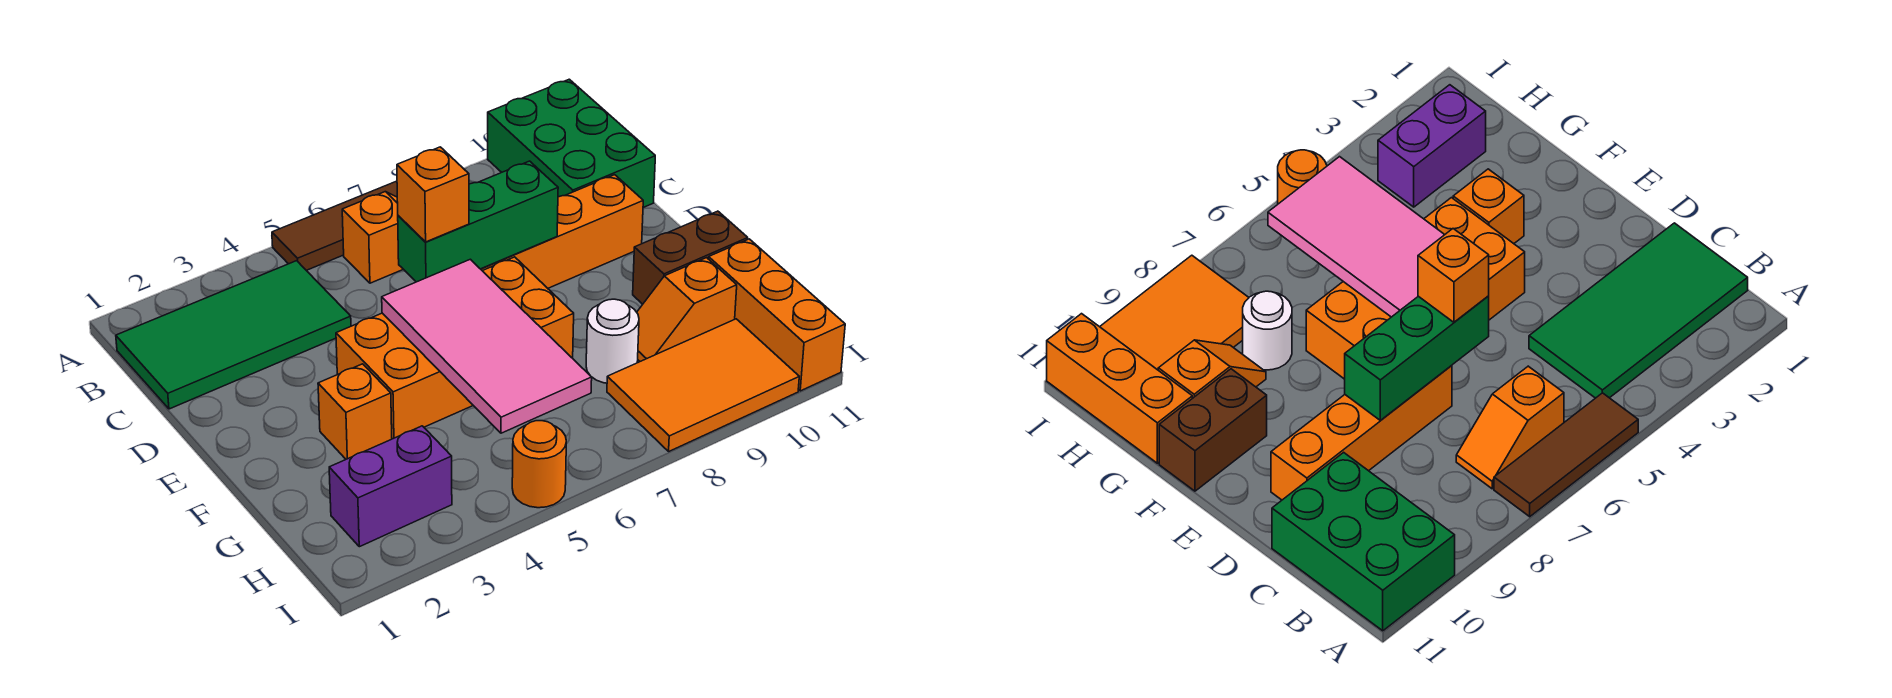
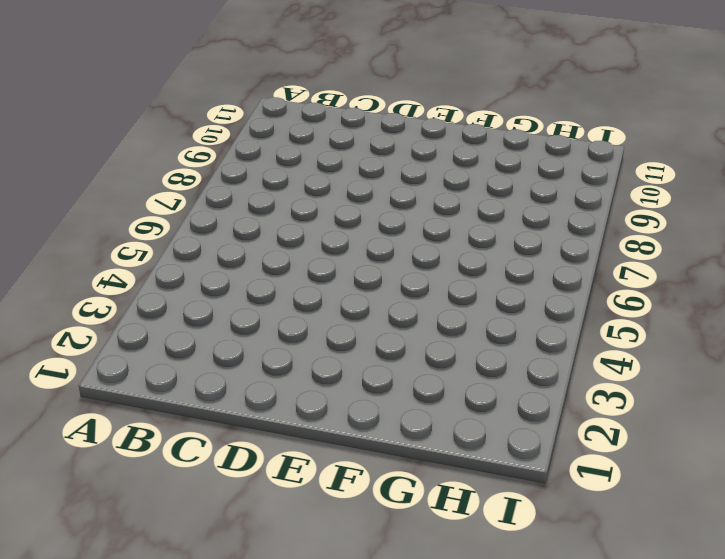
none -> brown 1x3 tile [272,181,397,270]
none -> green 2x3 brick [488,79,655,208]
none -> green 2x4 tile [116,261,351,409]

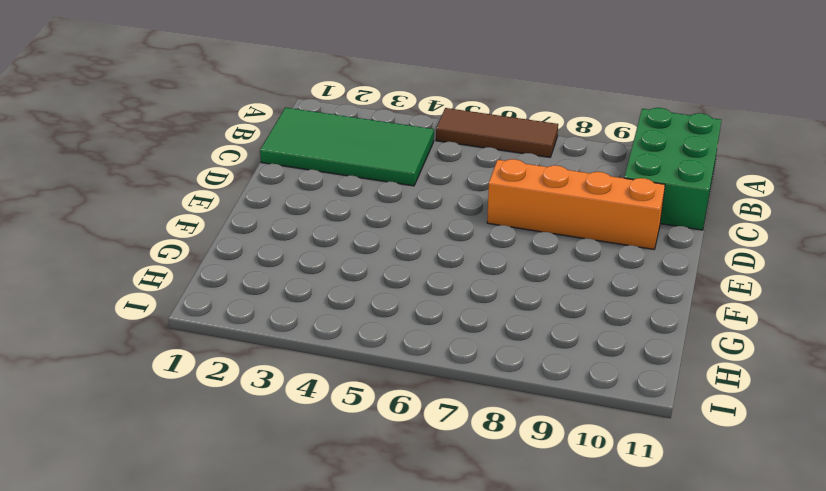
none -> orange 1x2 slope [342,192,403,283]
none -> orange 2x4 brick [336,257,574,439]
none -> orange 1x1 brick [318,364,392,459]

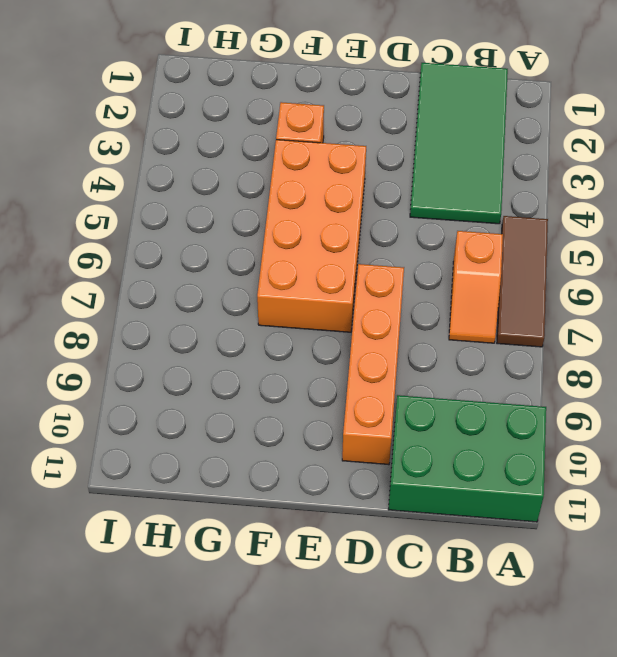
none -> brown 1x2 brick [633,211,748,304]
none -> white 1x1 round brick [586,299,639,383]
none -> orange 1x2 slope [637,258,737,361]

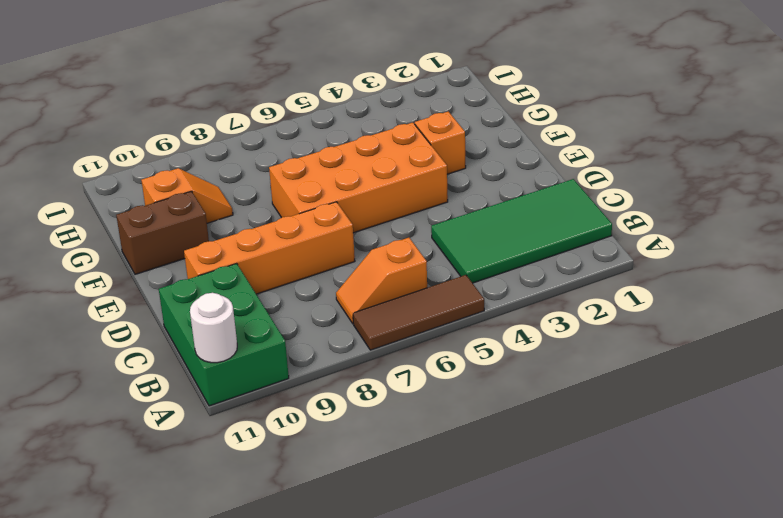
white 1x1 round brick [190,293,237,363] -> white 1x1 round brick moved to [586,299,639,383]
none -> orange 1x3 brick [709,239,845,391]
none -> purple 1x2 brick [329,426,452,547]
none -> orange 2x3 tile [607,319,799,451]

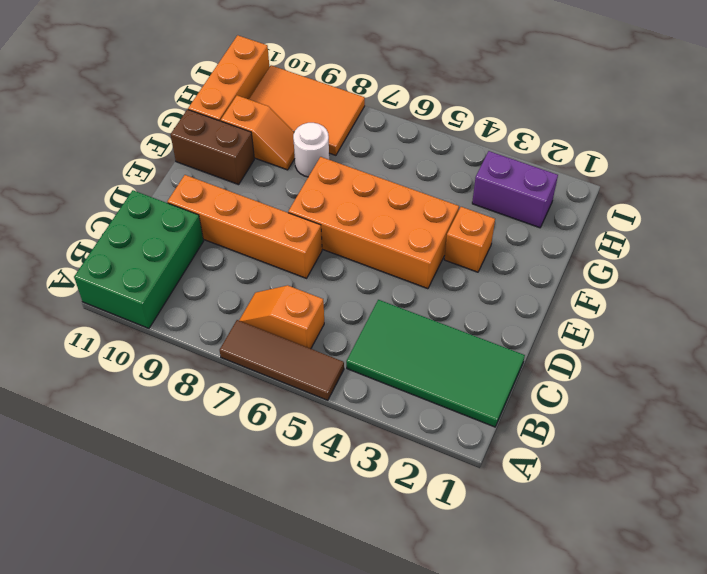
none -> orange 1x1 round brick [512,421,566,508]
none -> green 1x3 brick [398,161,558,282]
none -> pink 2x4 tile [382,259,592,433]

